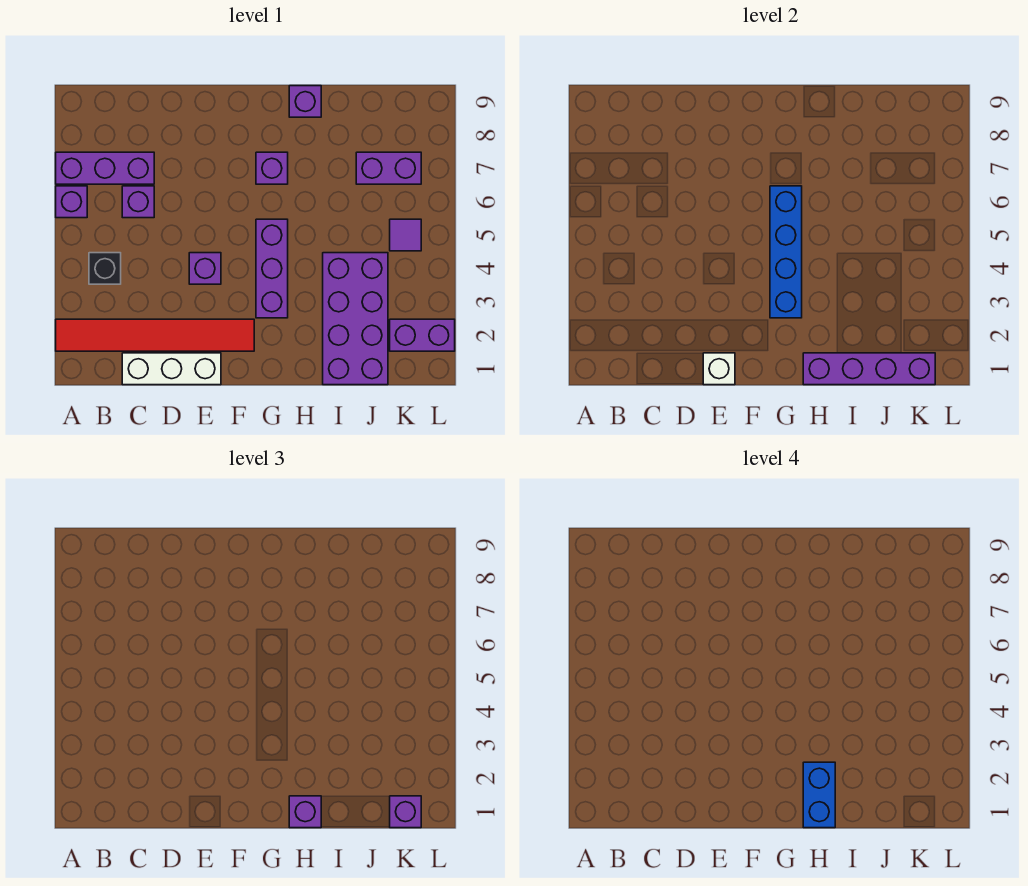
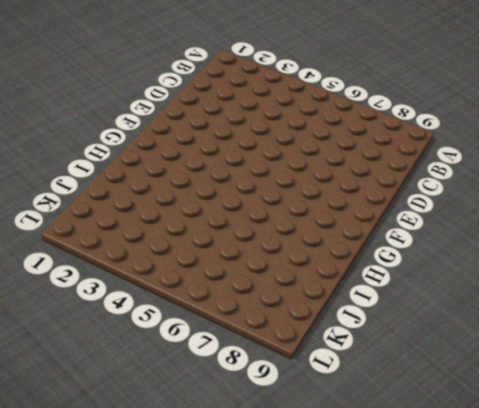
none -> red 1x6 tile [56,319,254,351]
none -> purple 1x1 brick [56,186,87,218]
none -> purple 1x3 brick [56,152,154,184]

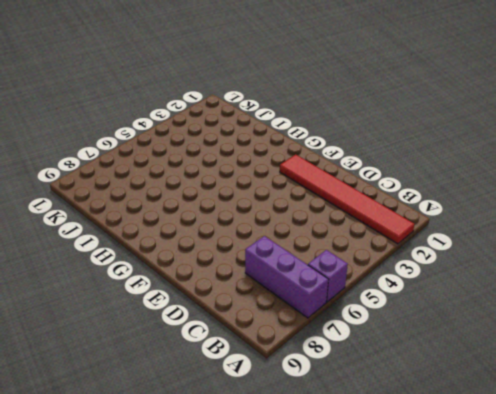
none -> black 1x1 brick [89,253,121,284]
none -> white 1x3 brick [122,353,221,385]
none -> purple 1x1 brick [122,186,154,218]

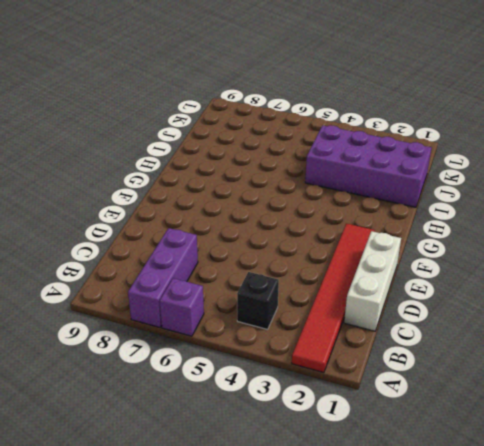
none -> purple 1x1 brick [122,186,154,218]
none -> purple 1x1 brick [189,253,221,284]
none -> purple 1x3 brick [256,219,288,318]

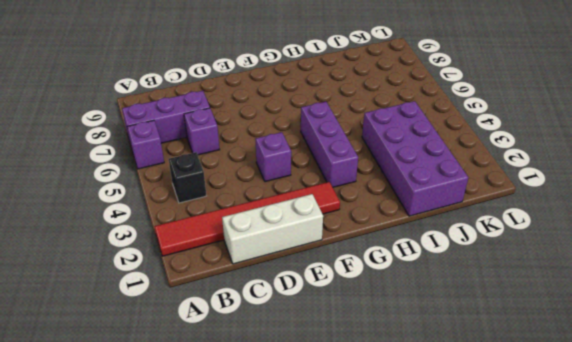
none -> purple 1x1 brick [256,152,288,184]
none -> purple 1x1 brick [289,86,321,117]
none -> purple 1x2 brick [356,152,421,184]

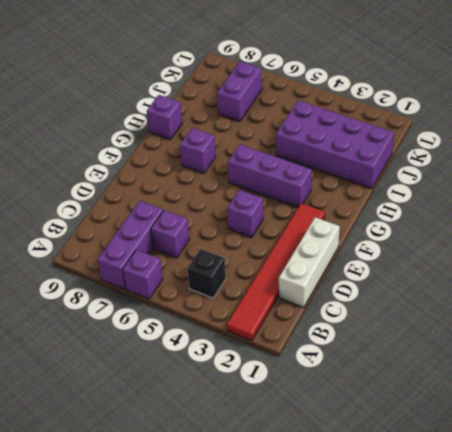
none -> purple 1x2 brick [390,319,455,351]
none -> purple 1x1 tile [390,219,421,251]
none -> white 1x1 brick [703,353,735,385]

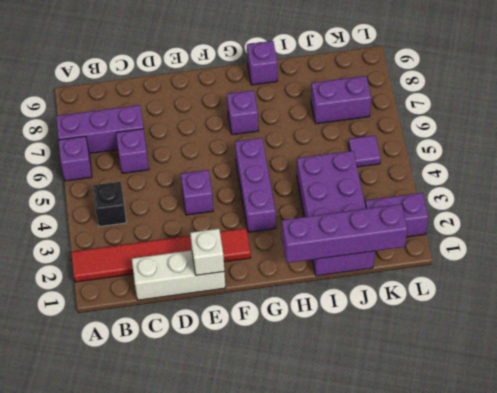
none -> blue 1x4 brick [770,186,802,318]
none -> purple 1x1 brick [289,796,321,828]
none -> purple 1x1 brick [390,796,421,828]

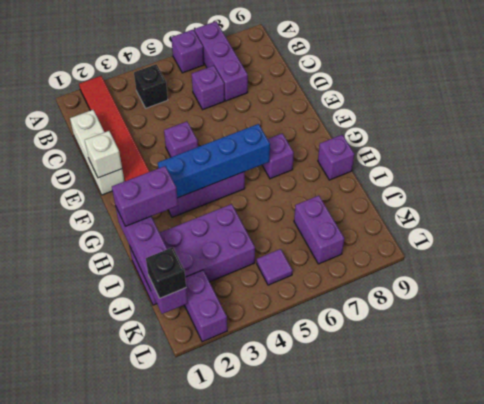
purple 1x2 brick [112,166,178,226] -> purple 1x1 brick [289,796,321,828]
black 1x1 brick [146,247,186,298] -> purple 1x1 brick [390,796,421,828]
none -> blue 1x2 brick [803,762,835,828]

